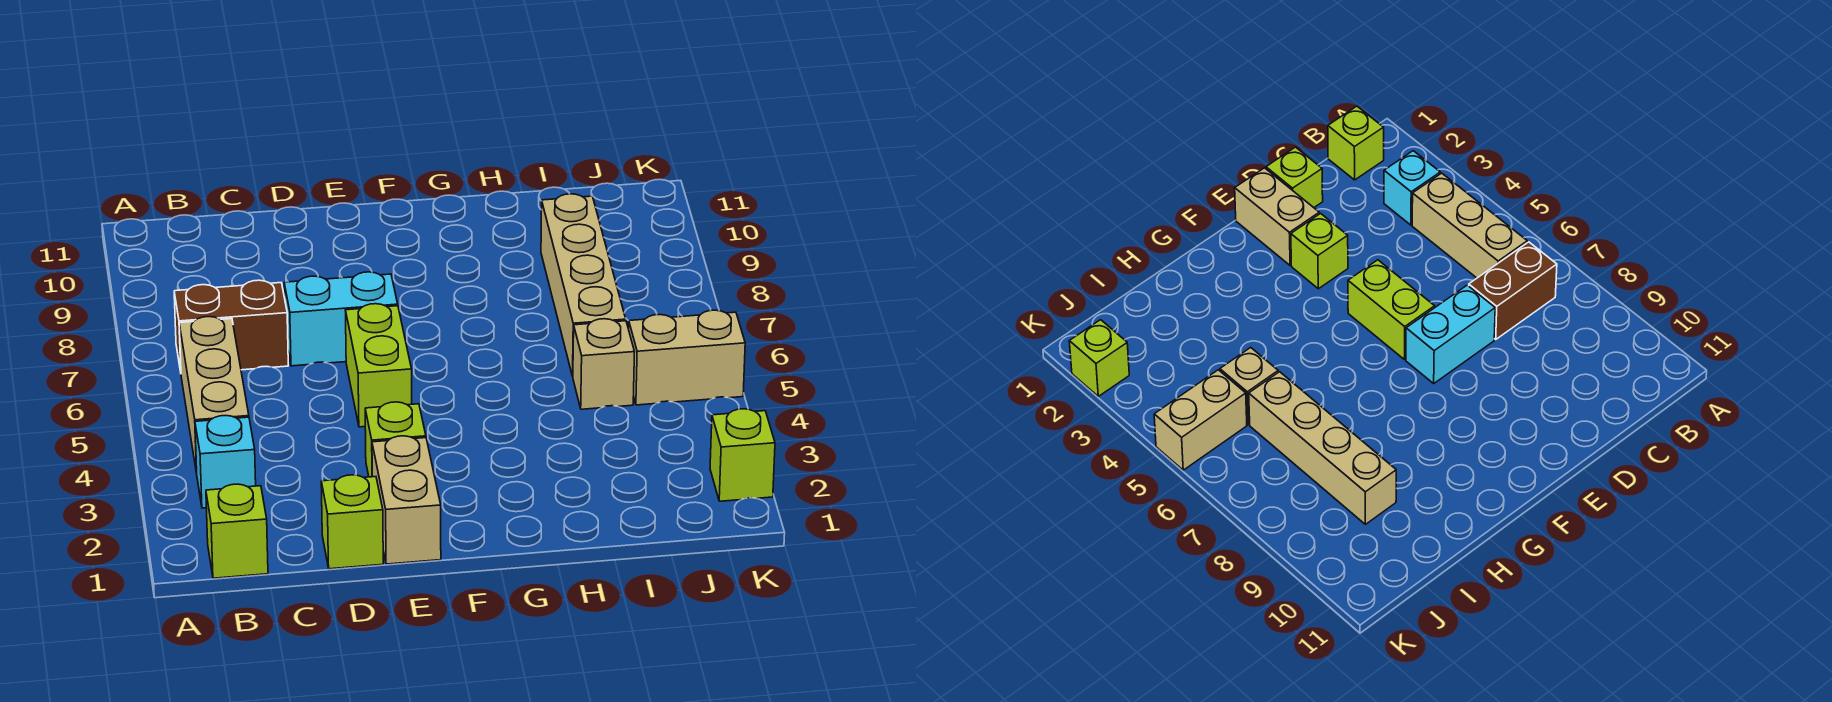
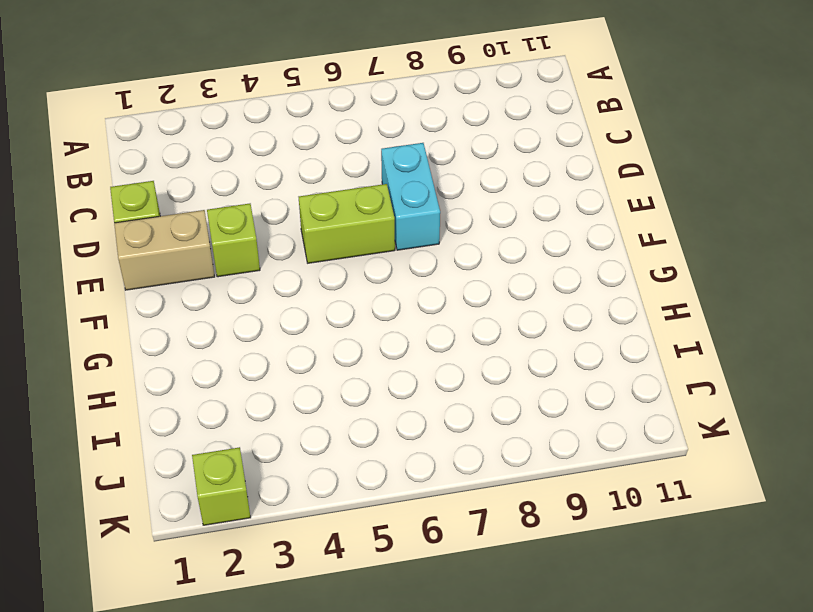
none -> lime 1x1 brick [206,484,268,578]
none -> cyan 1x1 brick [195,415,256,508]
none -> tan 1x3 brick [179,317,249,473]

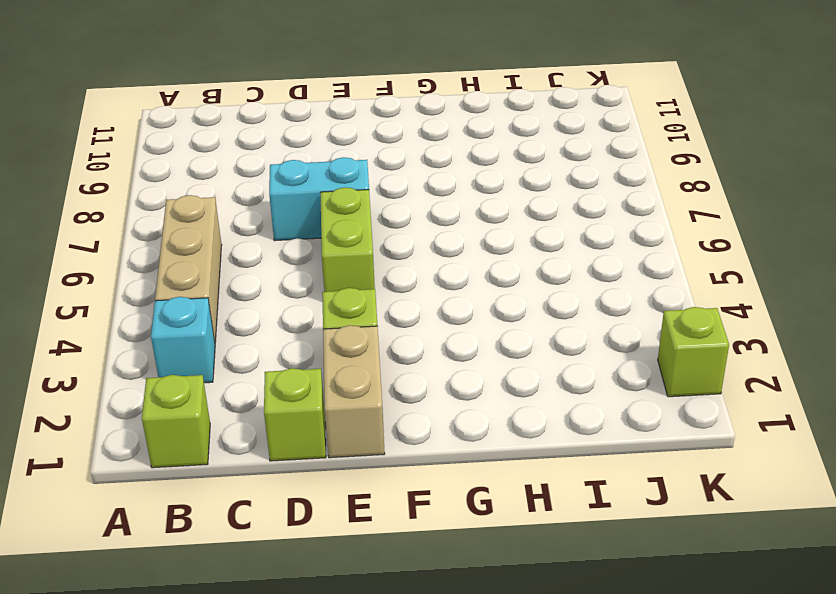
none -> brown 1x2 brick [174,280,288,371]
none -> tan 1x1 brick [573,319,634,409]
none -> tan 1x4 brick [541,194,626,376]

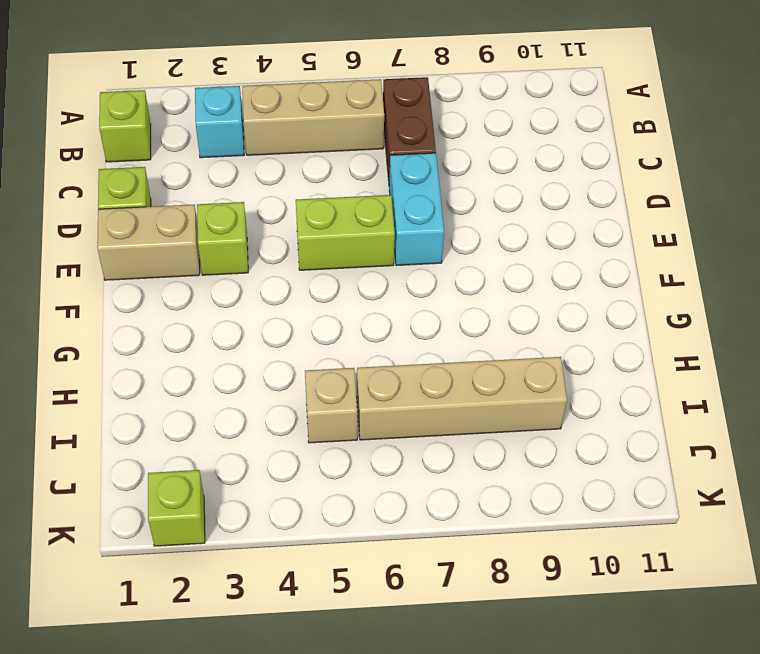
none -> tan 1x2 brick [629,310,745,405]

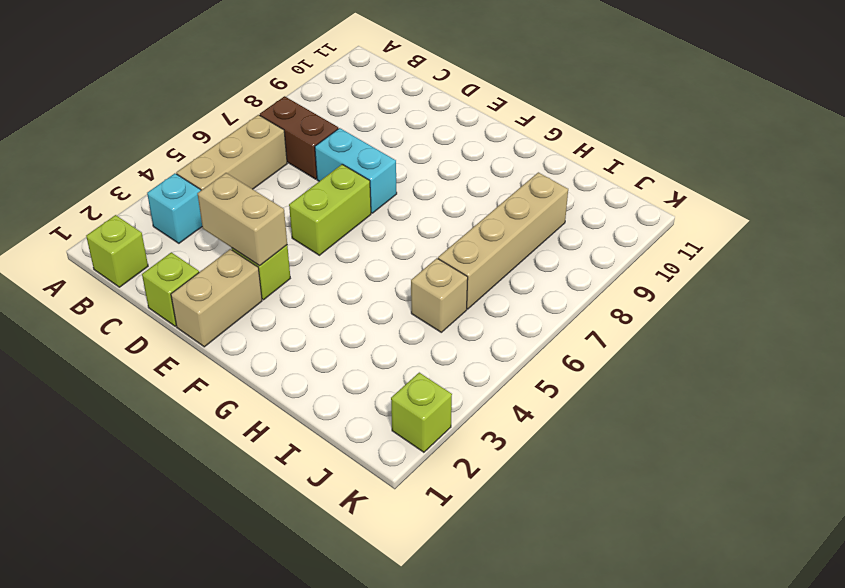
tan 1x2 brick [197,173,287,266] -> tan 1x2 brick moved to [629,310,745,405]

